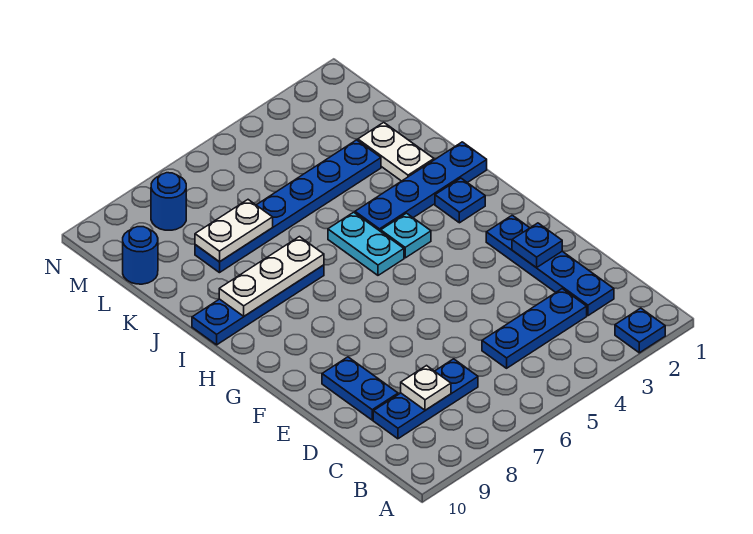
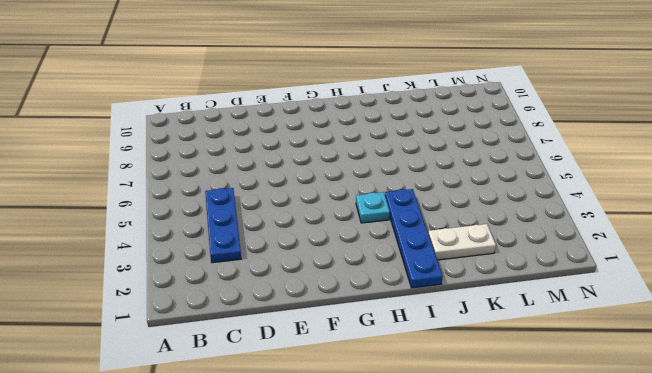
none -> blue 1x1 plate [615,308,665,353]
none -> blue 1x4 plate [486,215,614,316]
none -> blue 1x3 plate [373,359,478,439]

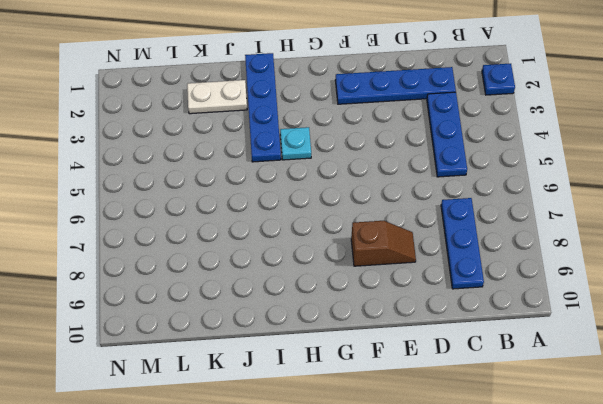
brown 1x2 slope [351,221,416,266] -> none
none -> blue 1x2 plate [322,357,398,420]
none -> blue 1x1 plate [435,178,485,223]
none -> cyan 1x2 plate [328,212,404,275]

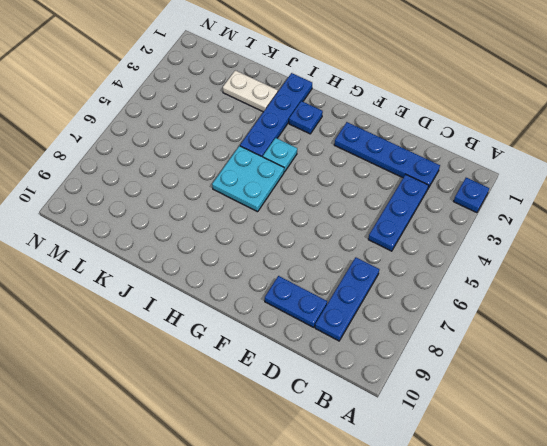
cyan 2x2 plate [212,146,284,212] -> cyan 1x2 plate [328,212,404,275]
none -> blue 1x4 plate [192,265,324,345]
none -> blue 1x6 plate [195,140,381,273]
none -> blue 1x1 round brick [123,227,158,284]

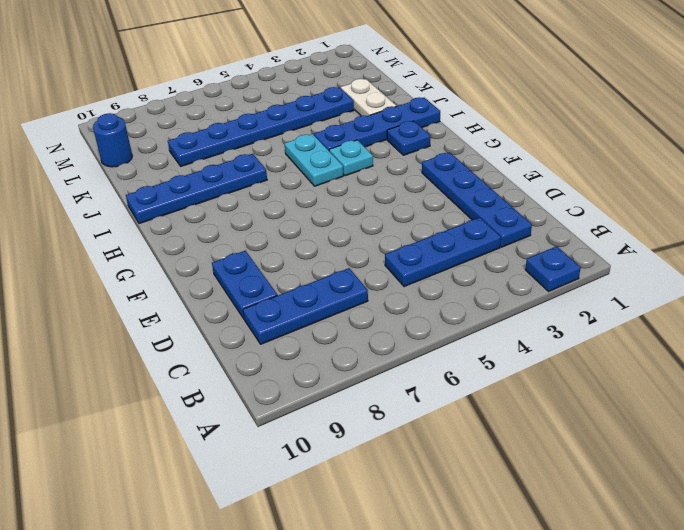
none -> blue 1x1 round brick [151,173,186,230]
none -> white 1x1 plate [401,366,451,410]
none -> blue 1x1 plate [512,223,562,268]

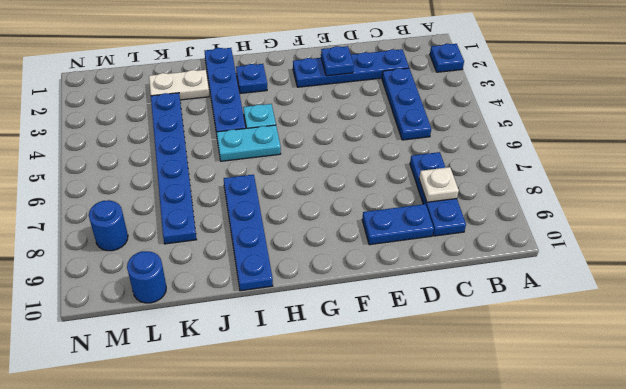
none -> white 1x3 plate [219,237,324,316]
none -> white 1x2 plate [195,200,273,262]

